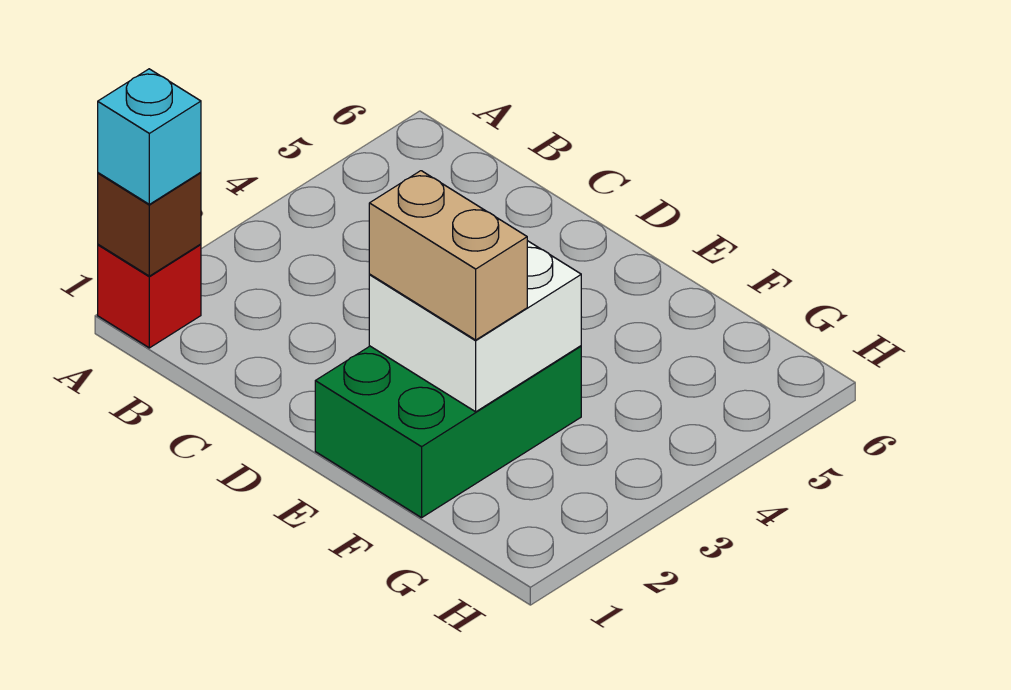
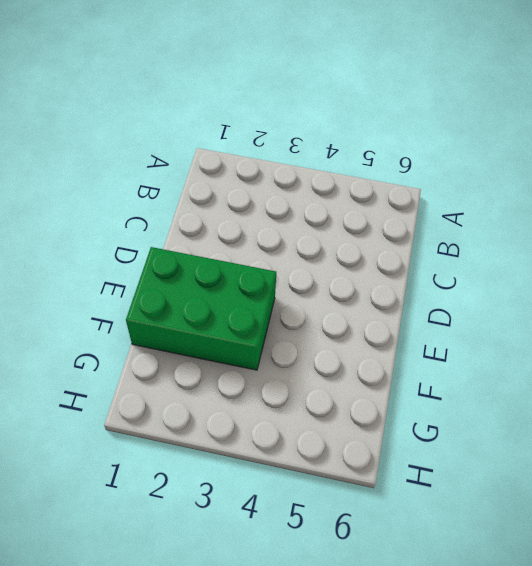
none -> red 1x1 brick [98,244,201,348]
none -> brown 1x1 brick [98,173,201,276]

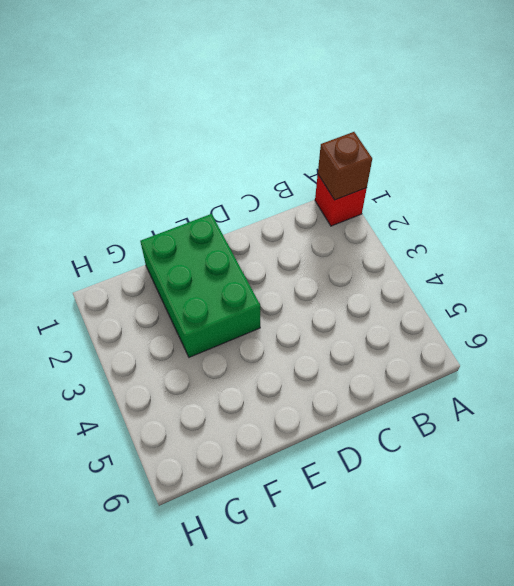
none -> white 2x2 brick [369,241,581,412]
none -> cyan 1x1 brick [98,69,201,204]

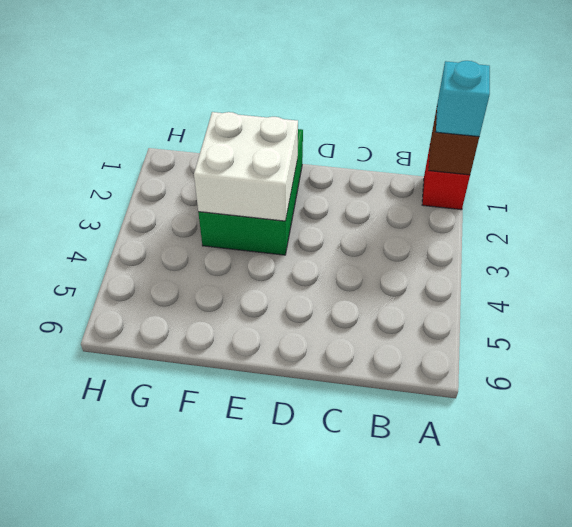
none -> tan 1x2 brick [369,171,527,340]

